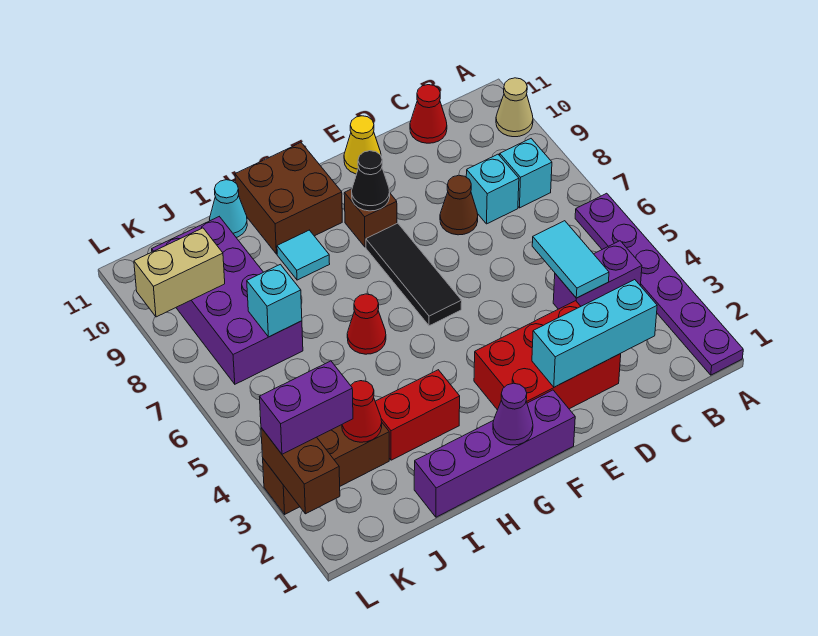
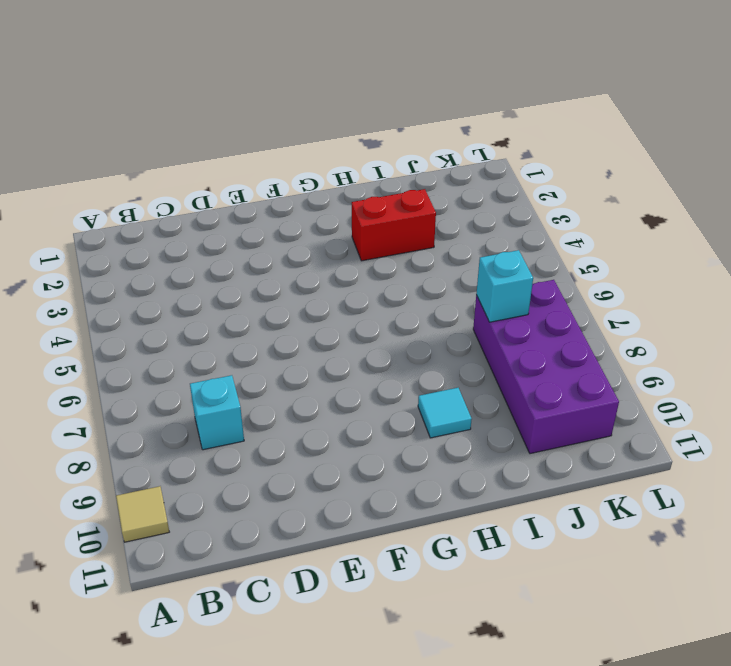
tan 1x1 tile [116,486,169,542] -> tan 1x1 cone [496,78,533,137]
none -> purple 1x6 plate [575,193,743,375]
none -> purple 1x2 brick [553,241,642,309]
none -> cyan 1x1 brick [500,139,552,208]

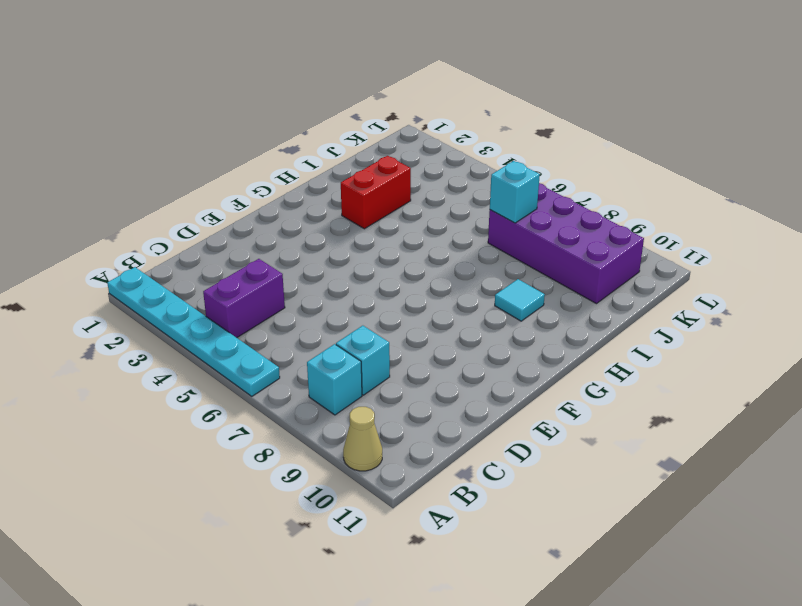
cyan 1x6 plate [107,267,280,396] -> purple 1x6 plate [575,193,743,375]
none -> red 1x1 cone [410,85,447,143]
none -> red 2x3 brick [474,301,621,410]
none -> brown 1x1 cone [440,175,478,235]

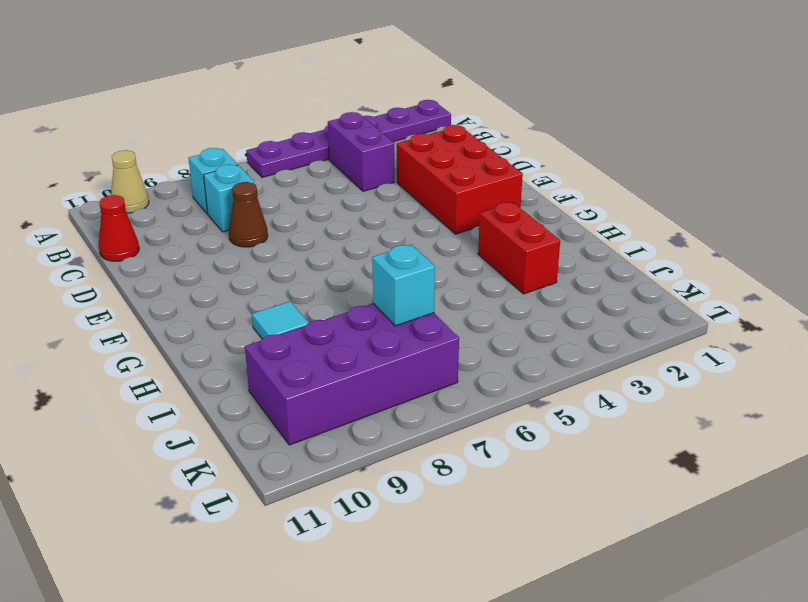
none -> yellow 1x1 cone [344,116,381,174]
none -> purple 1x4 brick [414,390,575,517]
none -> black 1x3 tile [366,223,462,326]

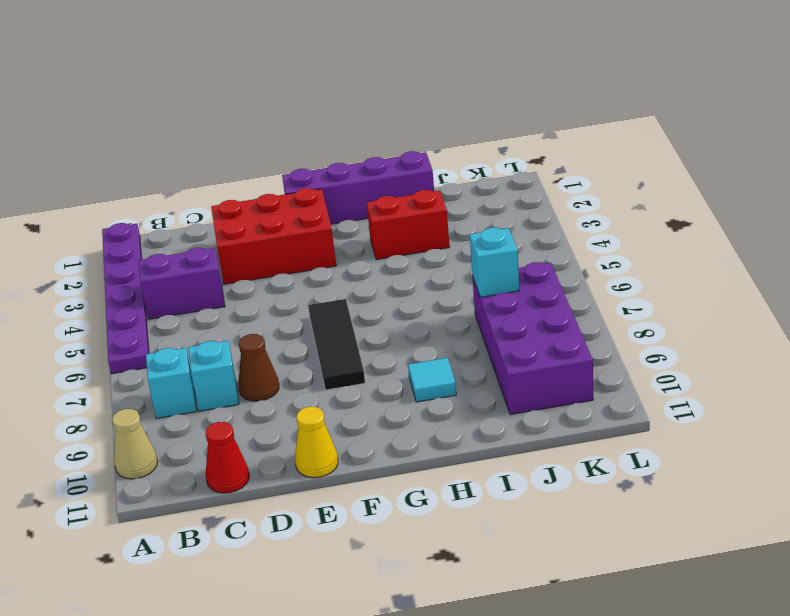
none -> brown 1x1 brick [344,189,397,247]
none -> brown 2x2 brick [235,143,342,254]
none -> red 1x1 cone [347,294,386,354]

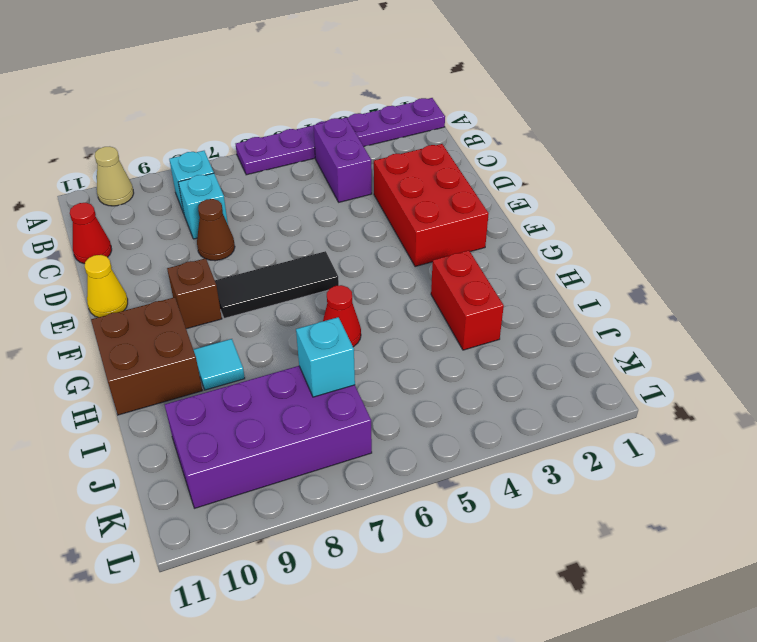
none -> purple 1x4 brick [414,390,575,517]
none -> cyan 1x1 cone [210,180,247,238]
none -> brown 1x3 brick [263,423,389,514]

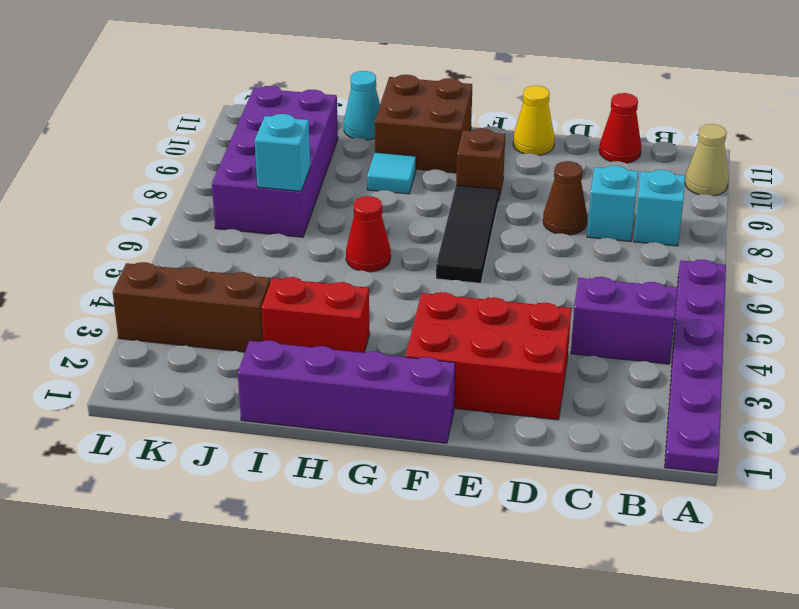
none -> cyan 1x3 brick [532,280,657,387]
none -> cyan 1x2 tile [532,221,609,298]
none -> black 1x1 cone [352,151,390,211]

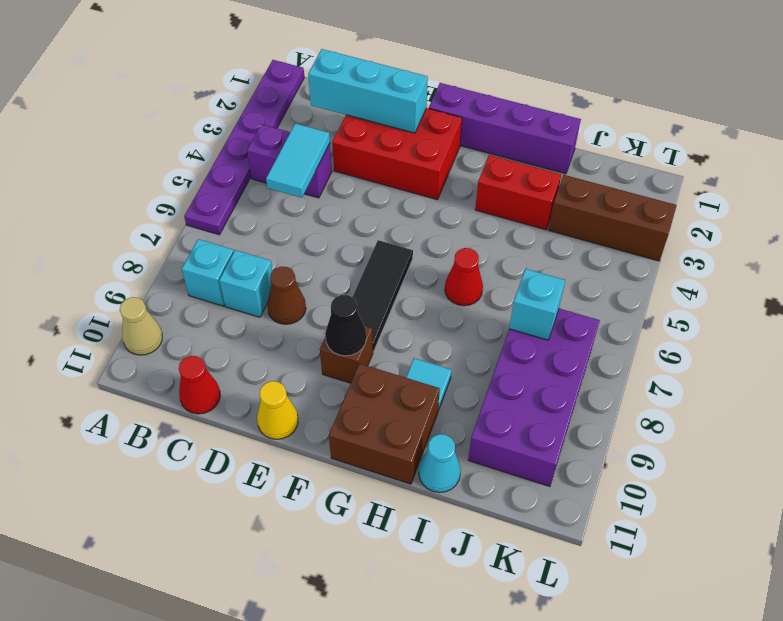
none -> purple 1x1 cone [493,383,533,445]
none -> red 1x1 cone [342,381,382,442]
none -> tan 1x2 brick [134,228,225,317]

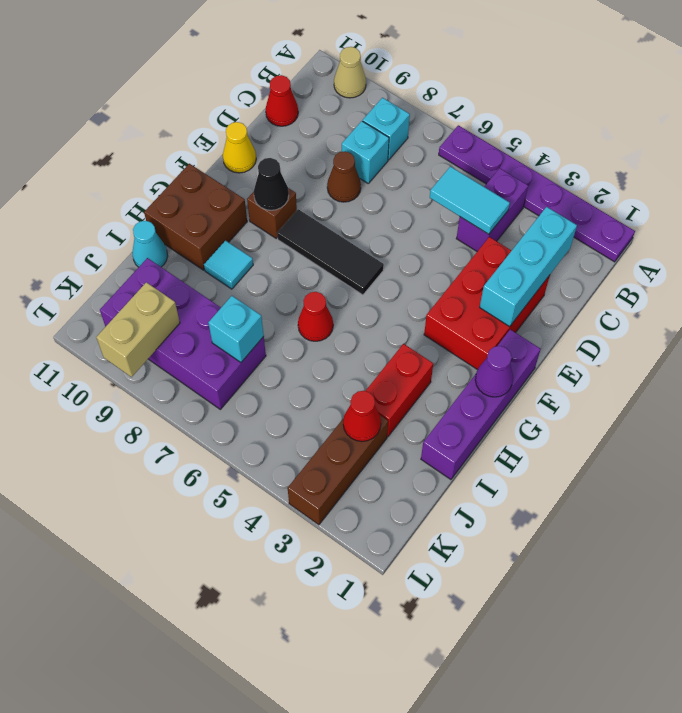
none -> brown 1x2 brick [261,428,340,514]
none -> purple 1x2 brick [260,361,353,454]

